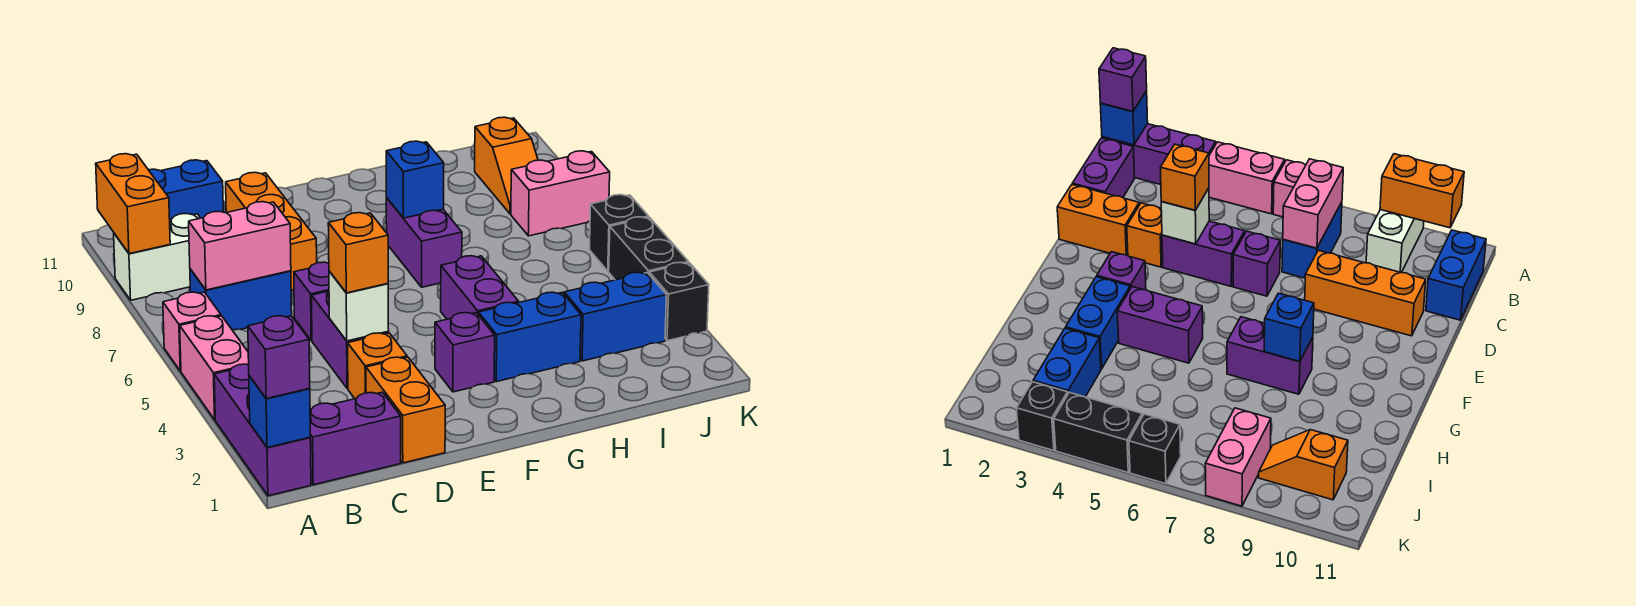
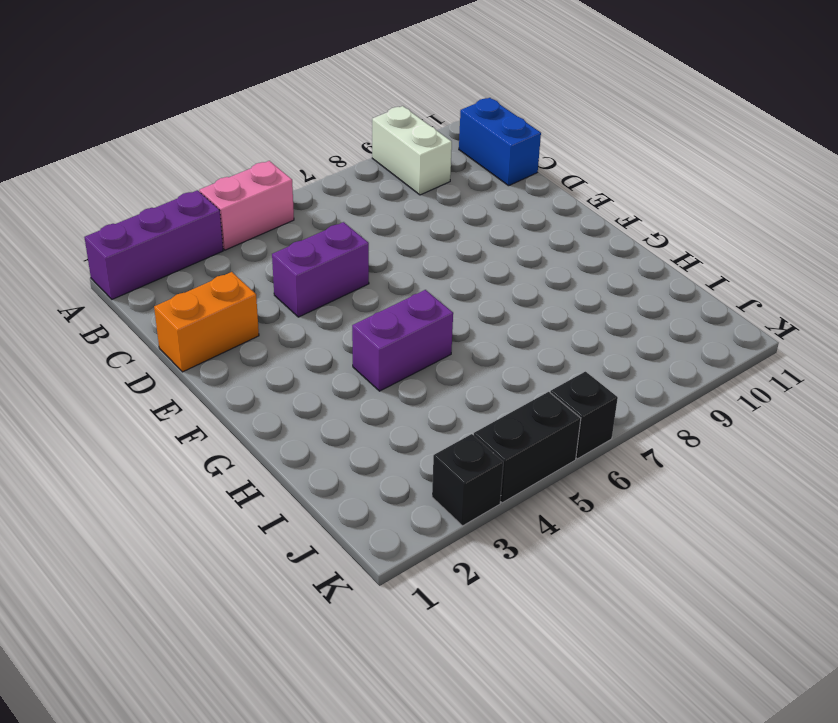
none -> pink 1x1 brick [163,292,221,371]
none -> purple 1x2 brick [310,392,401,485]
none -> blue 1x2 brick [190,269,292,330]

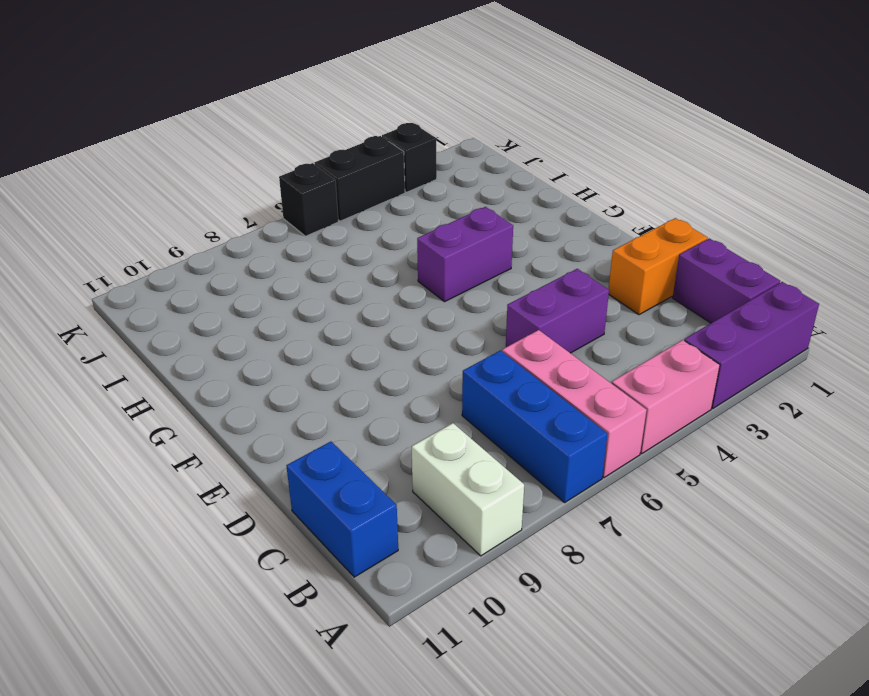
pink 1x3 brick [502,330,646,478] -> pink 1x1 brick [163,292,221,371]
blue 1x3 brick [462,351,607,502] -> blue 1x2 brick [190,269,292,330]
none -> orange 1x1 brick [348,333,407,399]
none -> purple 1x1 brick [294,262,329,340]
none -> orange 1x3 brick [226,172,317,291]

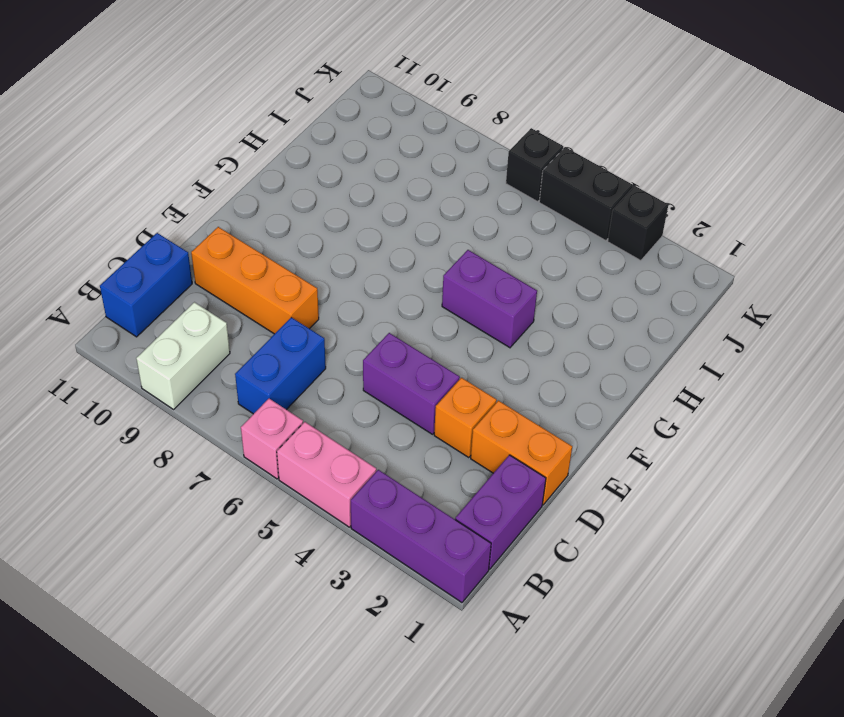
none -> purple 1x1 brick [294,262,329,340]
none -> purple 1x1 brick [435,313,495,392]
none -> blue 1x2 brick [478,292,581,382]

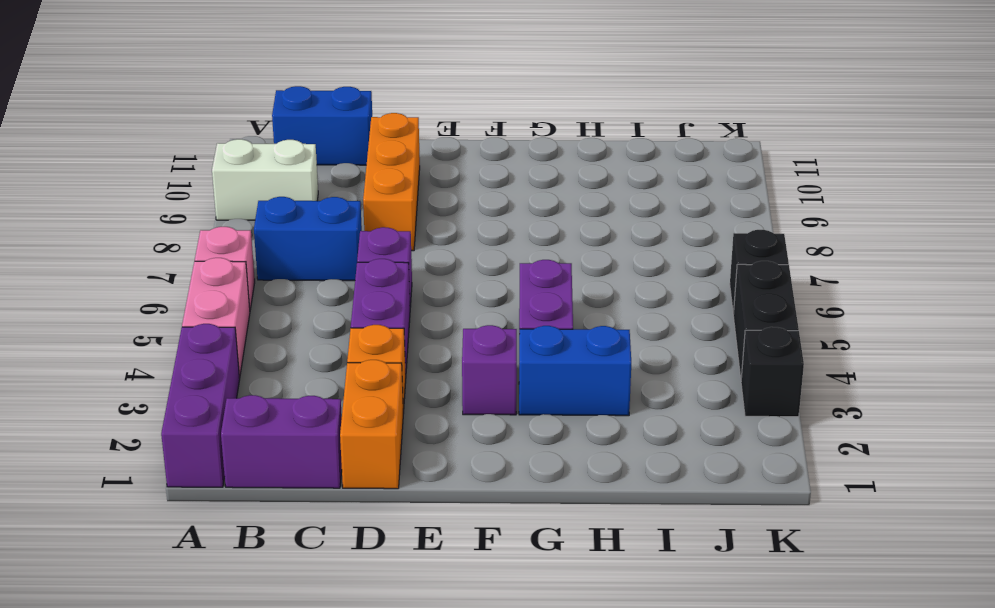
none -> purple 1x2 brick [386,198,462,287]
none -> blue 1x2 brick [564,272,667,361]
none -> pink 1x2 brick [511,151,610,236]

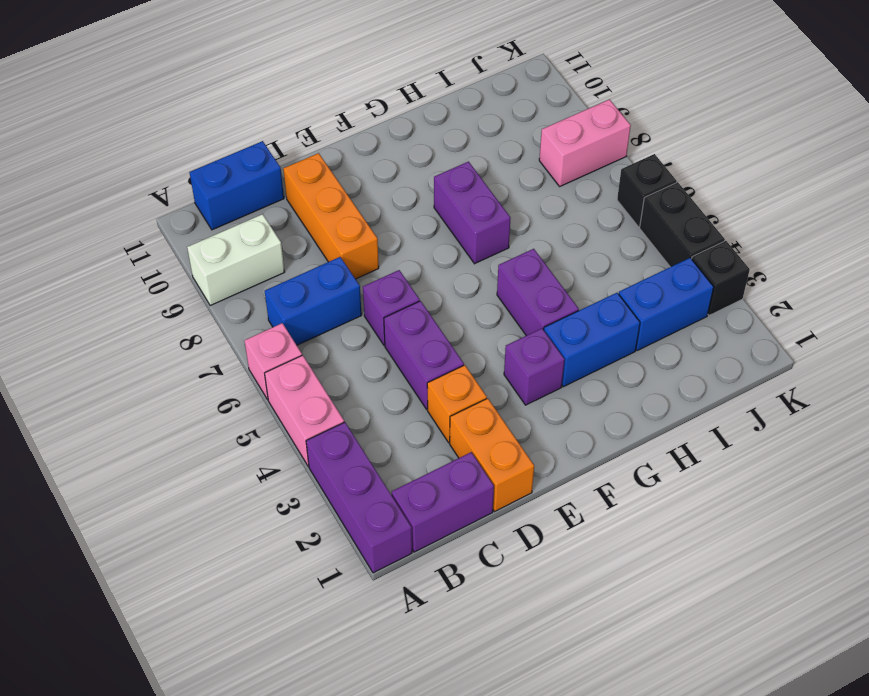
none -> orange 1x2 slope [475,117,538,214]
none -> blue 1x1 brick [249,376,310,448]
none -> orange 1x2 brick [96,154,170,254]

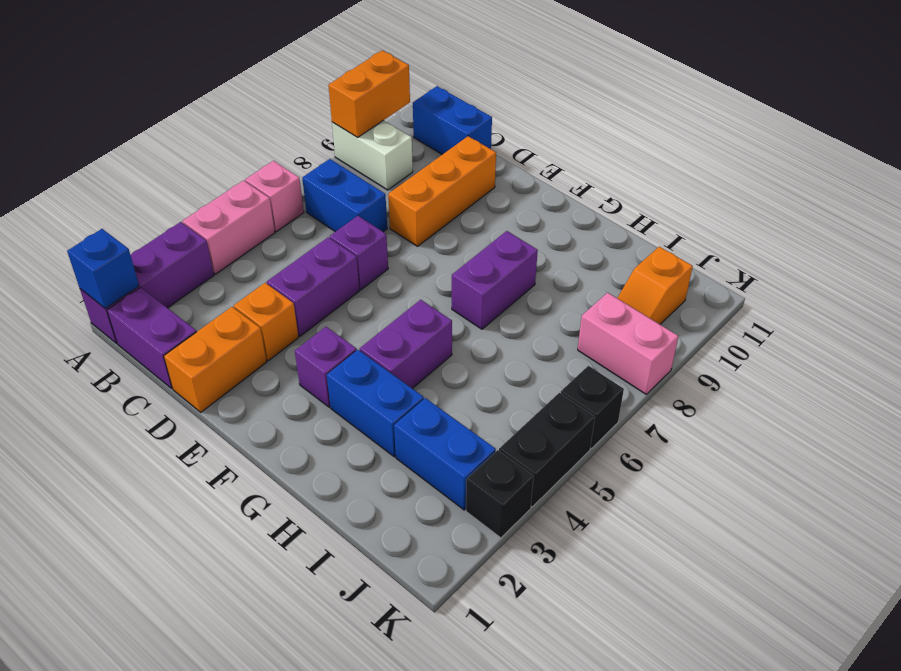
none -> pink 1x2 brick [189,202,291,290]
none -> white 1x1 brick [329,271,389,341]
none -> blue 1x1 brick [386,141,444,218]

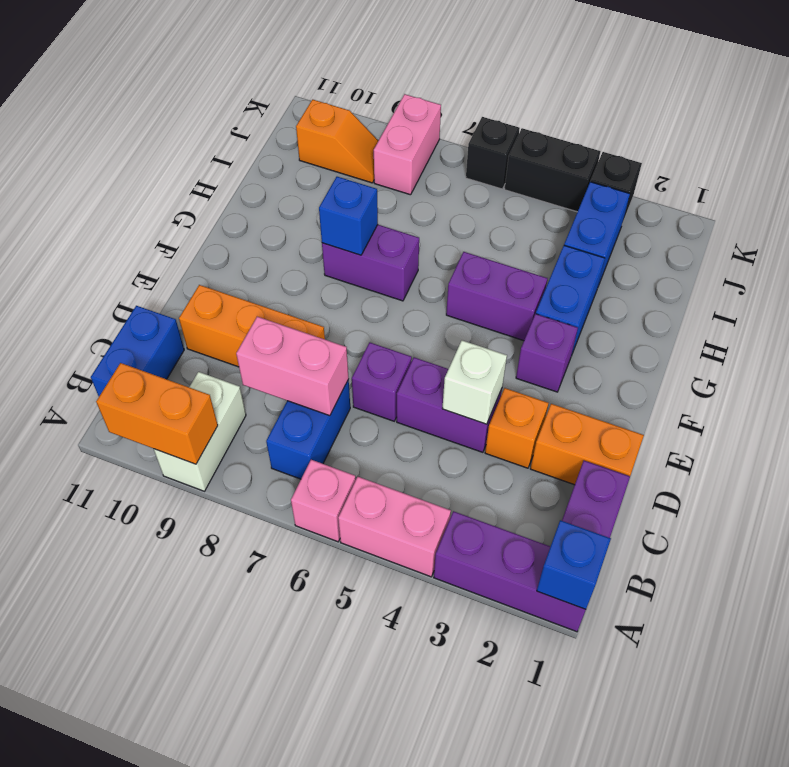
pink 1x2 brick [236,317,349,416] -> pink 1x2 brick turned to [189,202,291,290]
none -> purple 1x1 brick [248,316,310,399]
none -> orange 1x1 brick [328,213,388,293]

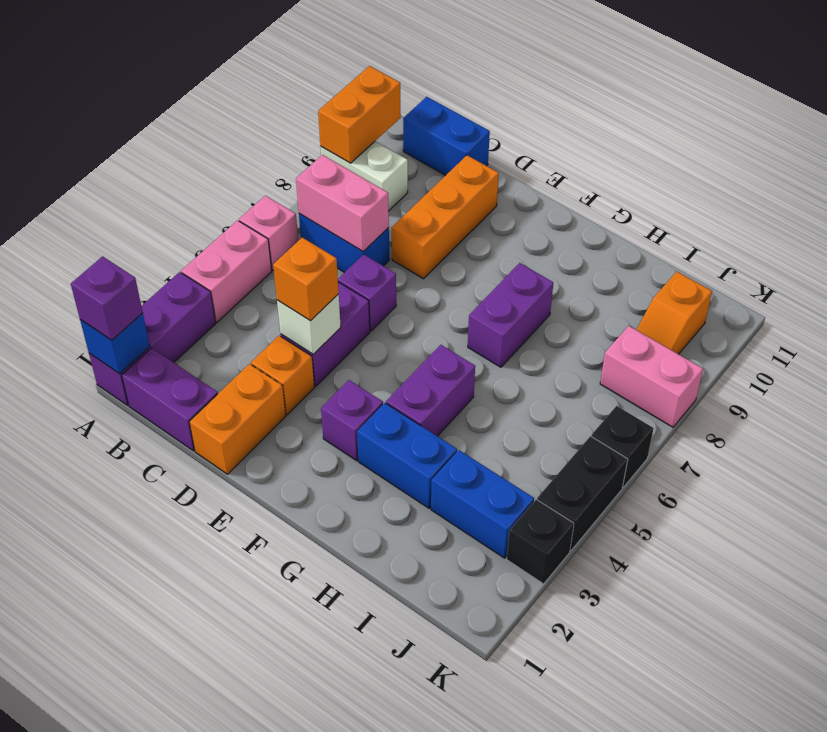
none -> blue 1x1 brick [386,141,444,218]

